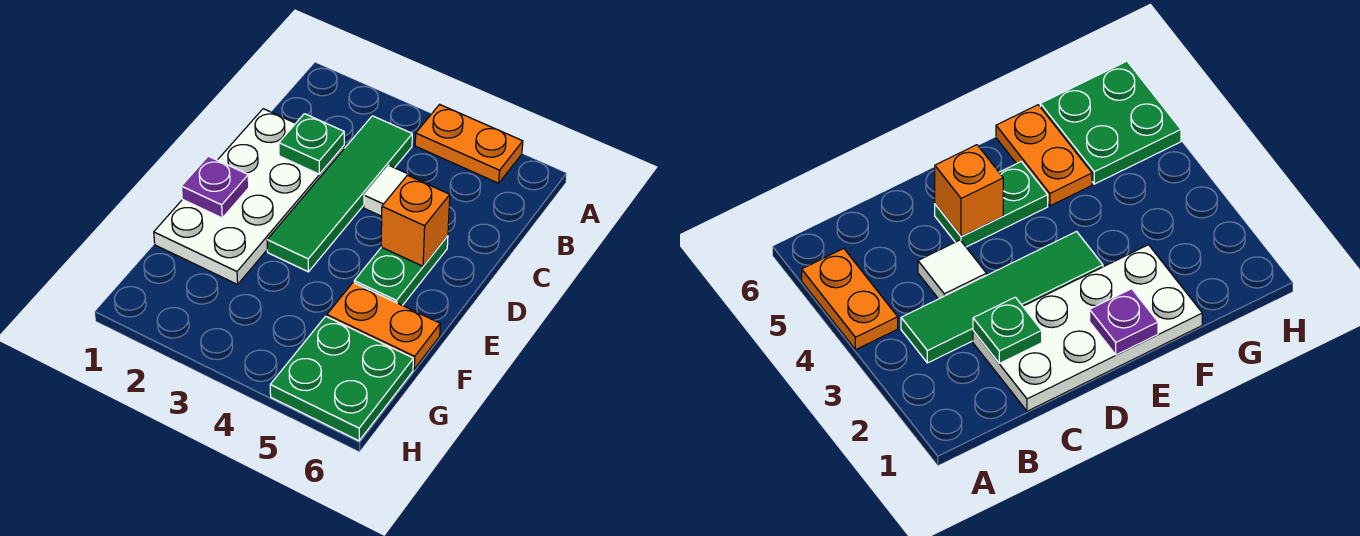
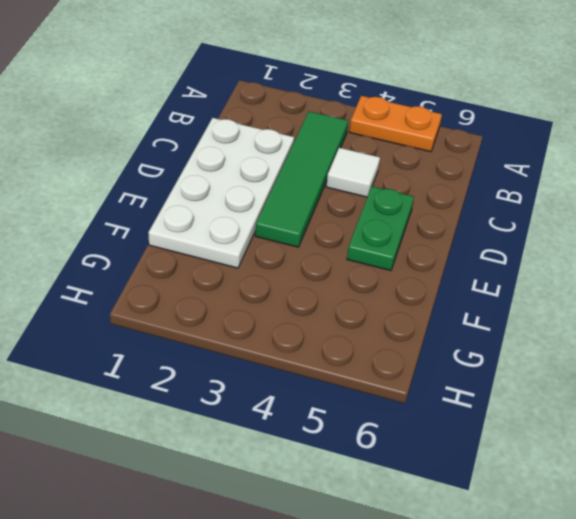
none -> orange 1x2 plate [327,282,440,369]
none -> green 2x2 plate [270,316,413,441]

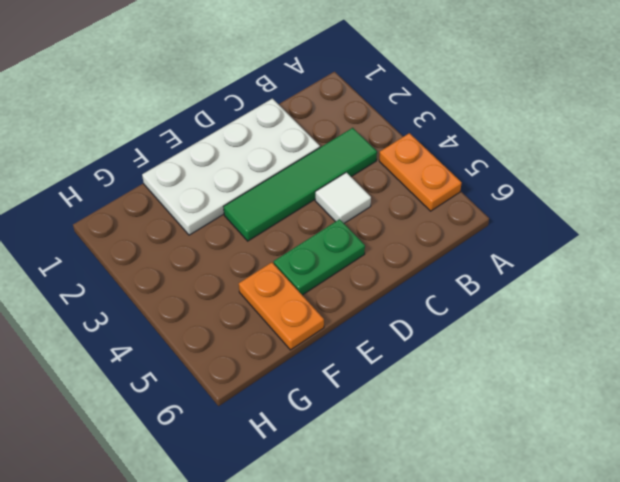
none -> green 2x2 plate [270,316,413,441]
none -> green 1x1 plate [279,114,344,174]

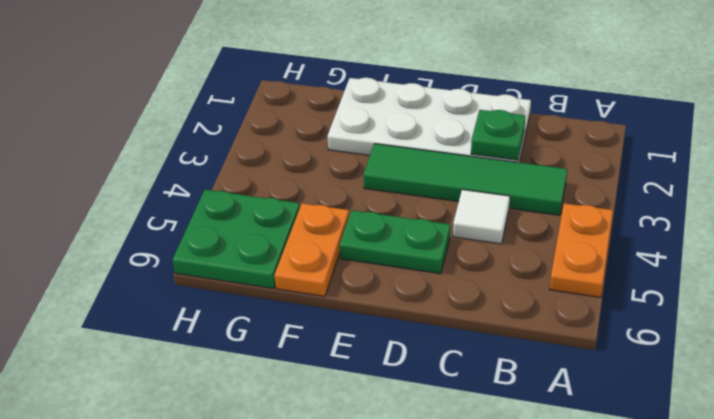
none -> orange 1x1 brick [381,175,450,266]
none -> purple 1x1 plate [181,156,249,218]

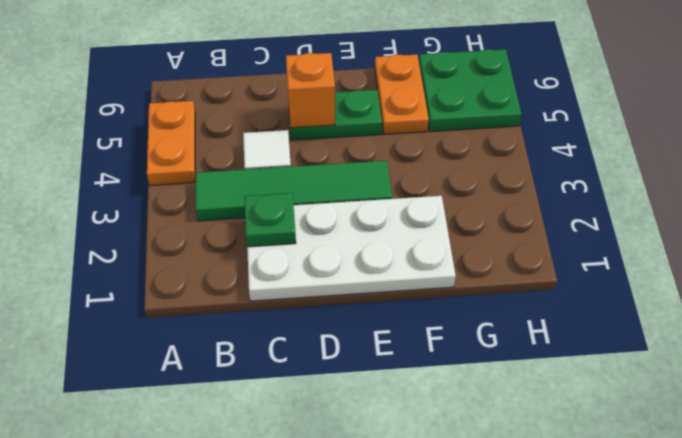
none -> purple 1x1 plate [181,156,249,218]

